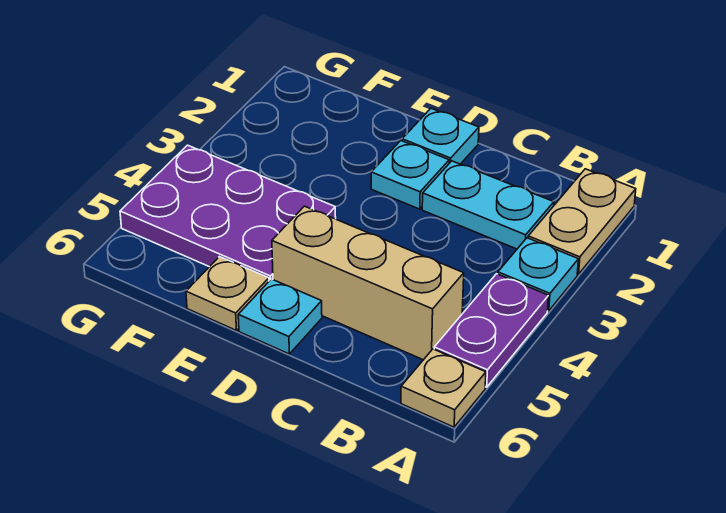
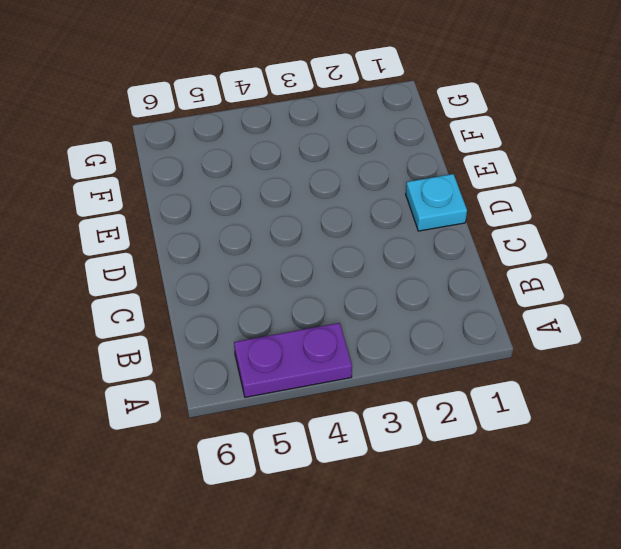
none -> tan 1x2 plate [528,169,636,274]
none -> cyan 1x1 plate [498,238,578,311]

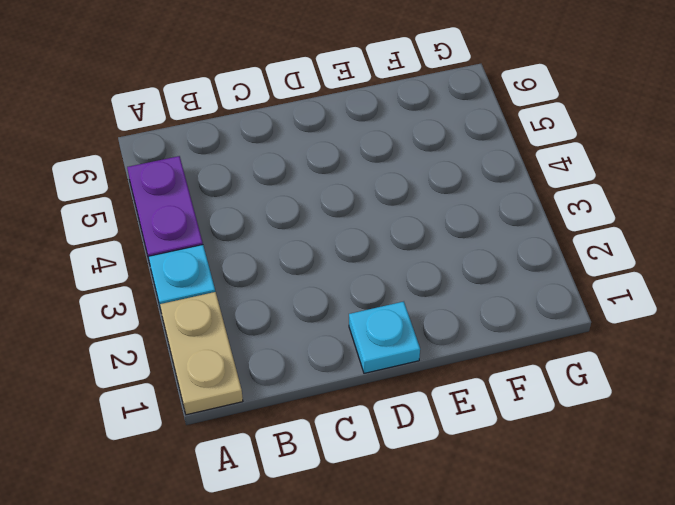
none -> tan 1x1 plate [401,349,486,427]
none -> cyan 1x2 plate [422,161,554,249]

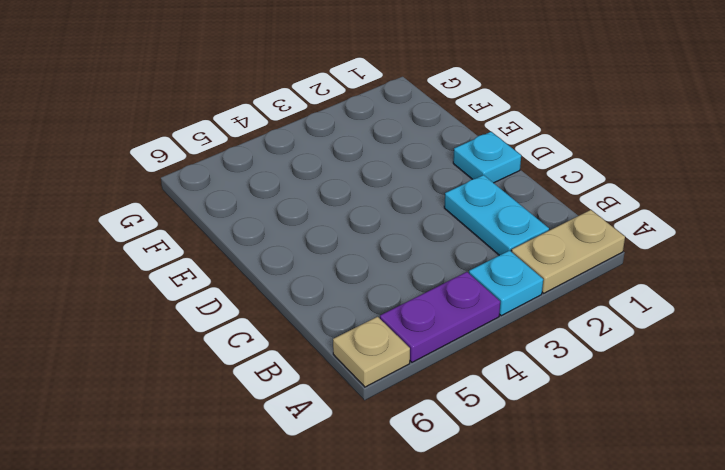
none -> tan 1x3 brick [272,206,464,360]
none -> cyan 1x1 plate [371,141,449,209]

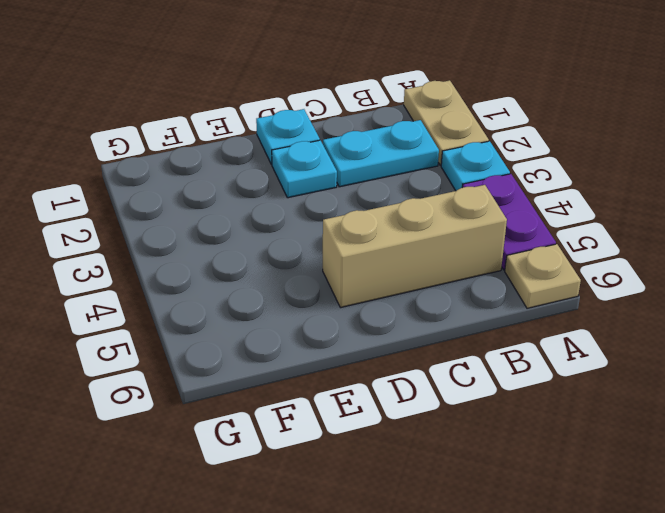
none -> cyan 1x1 plate [238,279,322,354]
none -> purple 2x3 plate [120,145,336,281]

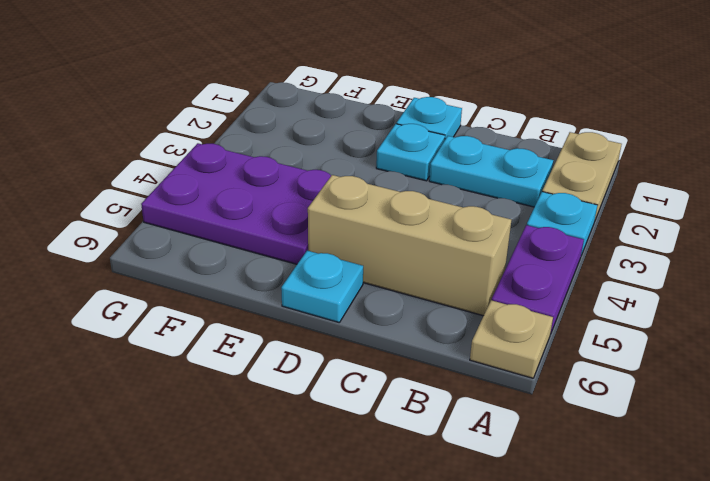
none -> tan 1x1 plate [186,257,269,331]

